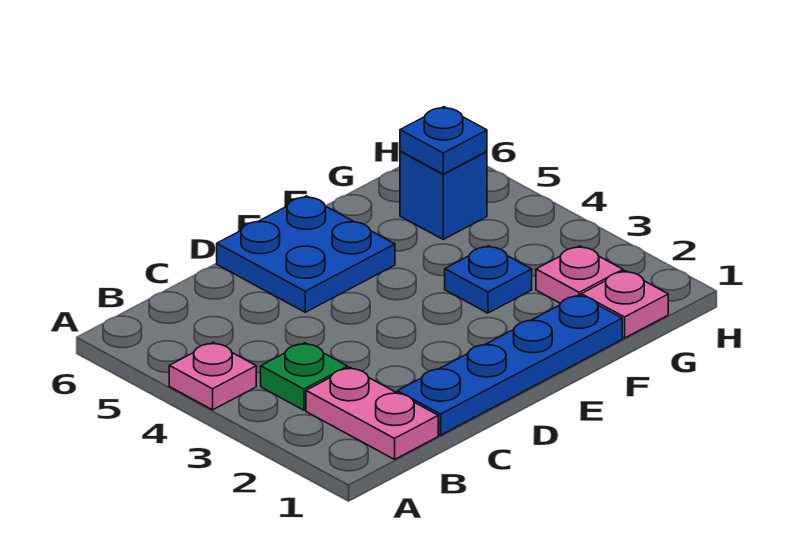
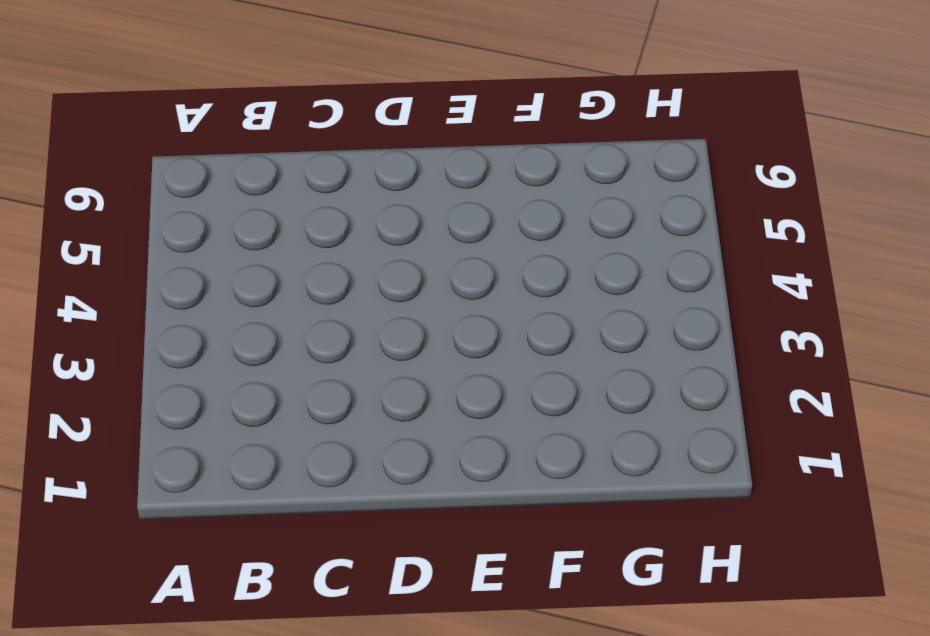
none -> pink 1x1 plate [169,342,256,410]
none -> pink 1x2 plate [306,367,438,459]

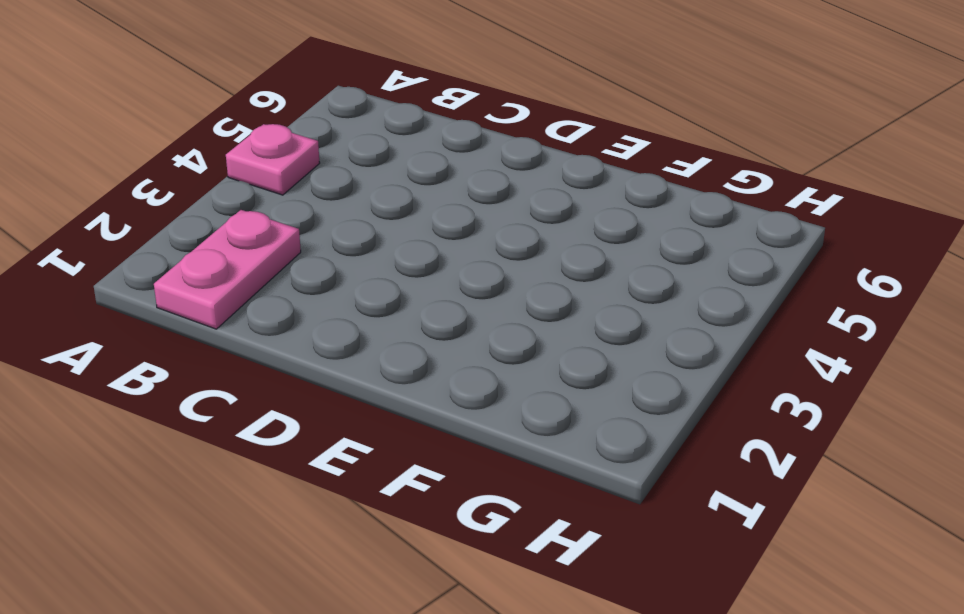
none -> green 1x1 plate [261,343,348,410]
none -> blue 1x4 plate [397,295,622,435]

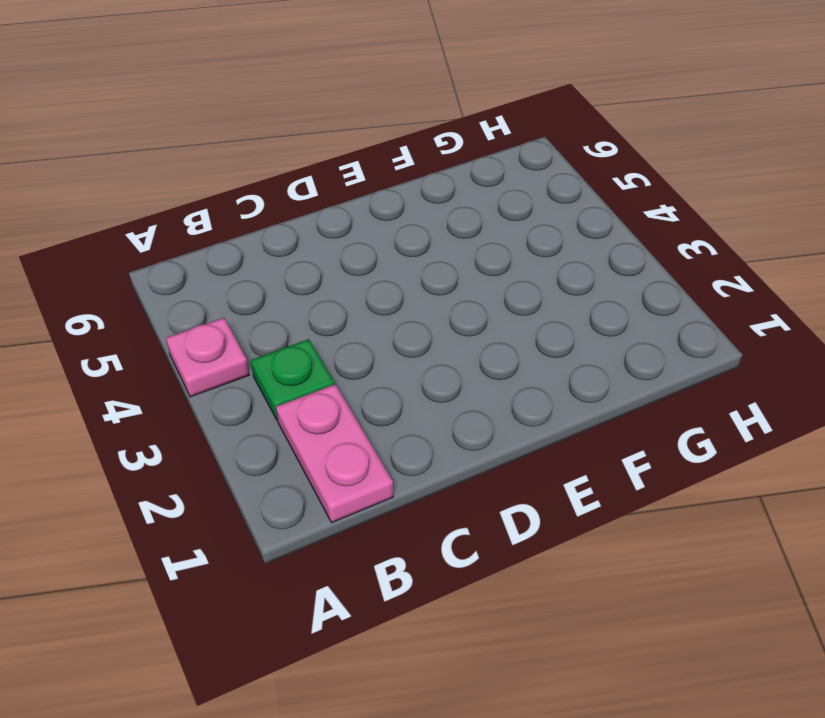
none -> blue 1x4 plate [397,295,622,435]
none -> blue 2x2 plate [217,196,395,312]

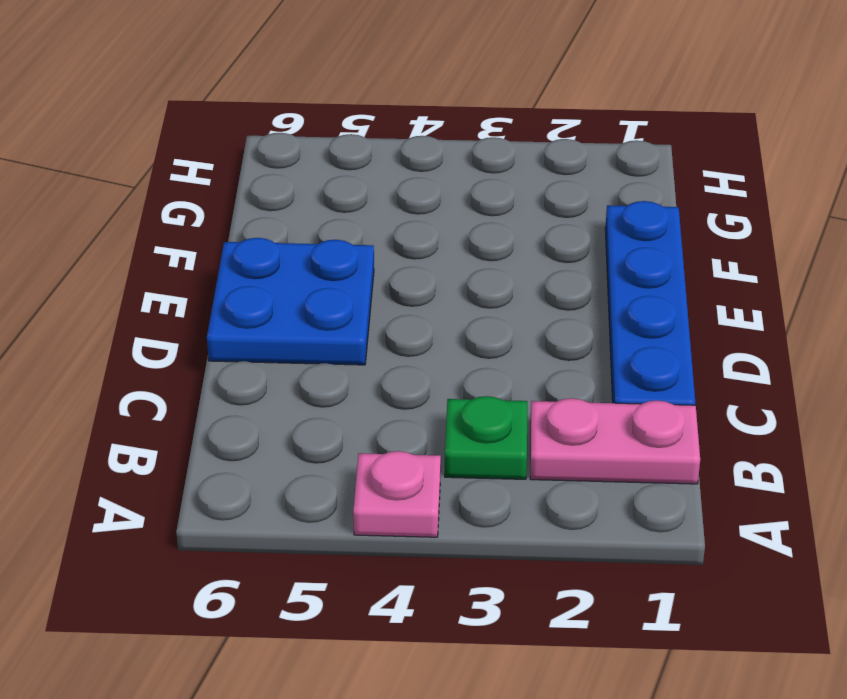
none -> blue 1x1 plate [445,246,532,313]
none -> pink 1x1 plate [581,271,668,338]

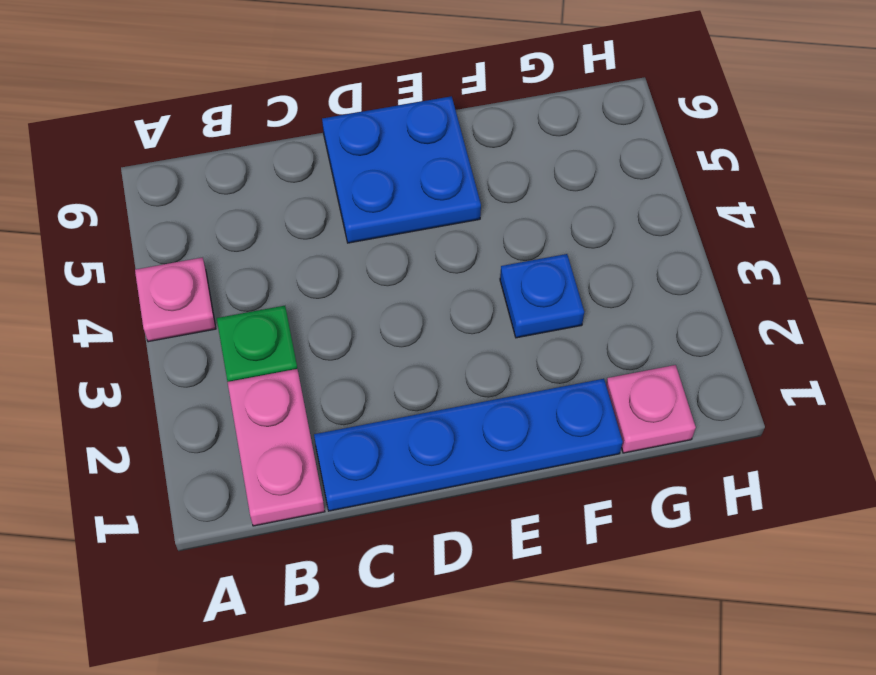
none -> pink 1x1 plate [536,246,623,303]
none -> blue 1x1 brick [400,151,487,239]

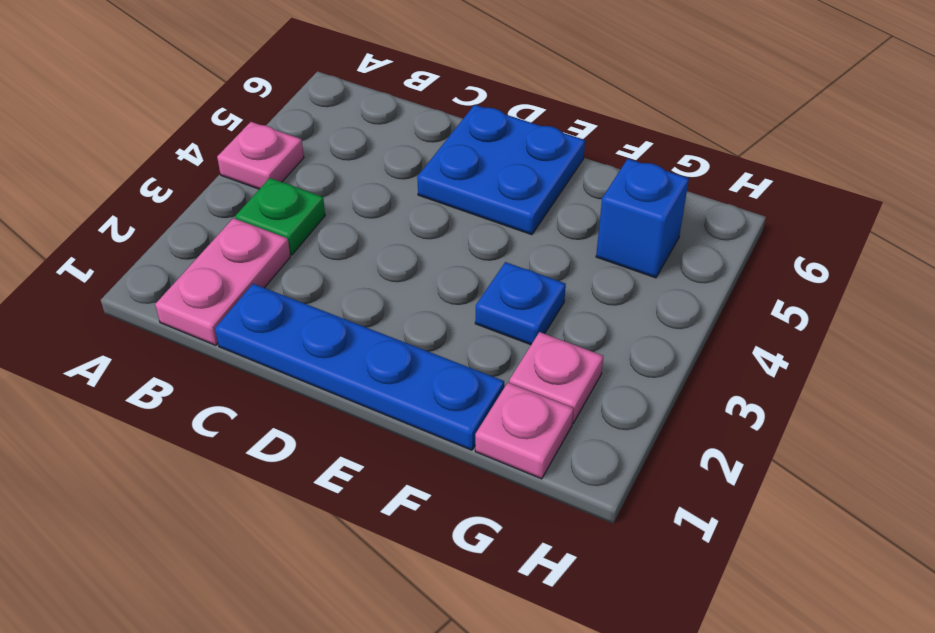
none -> blue 1x1 plate [400,107,487,174]

